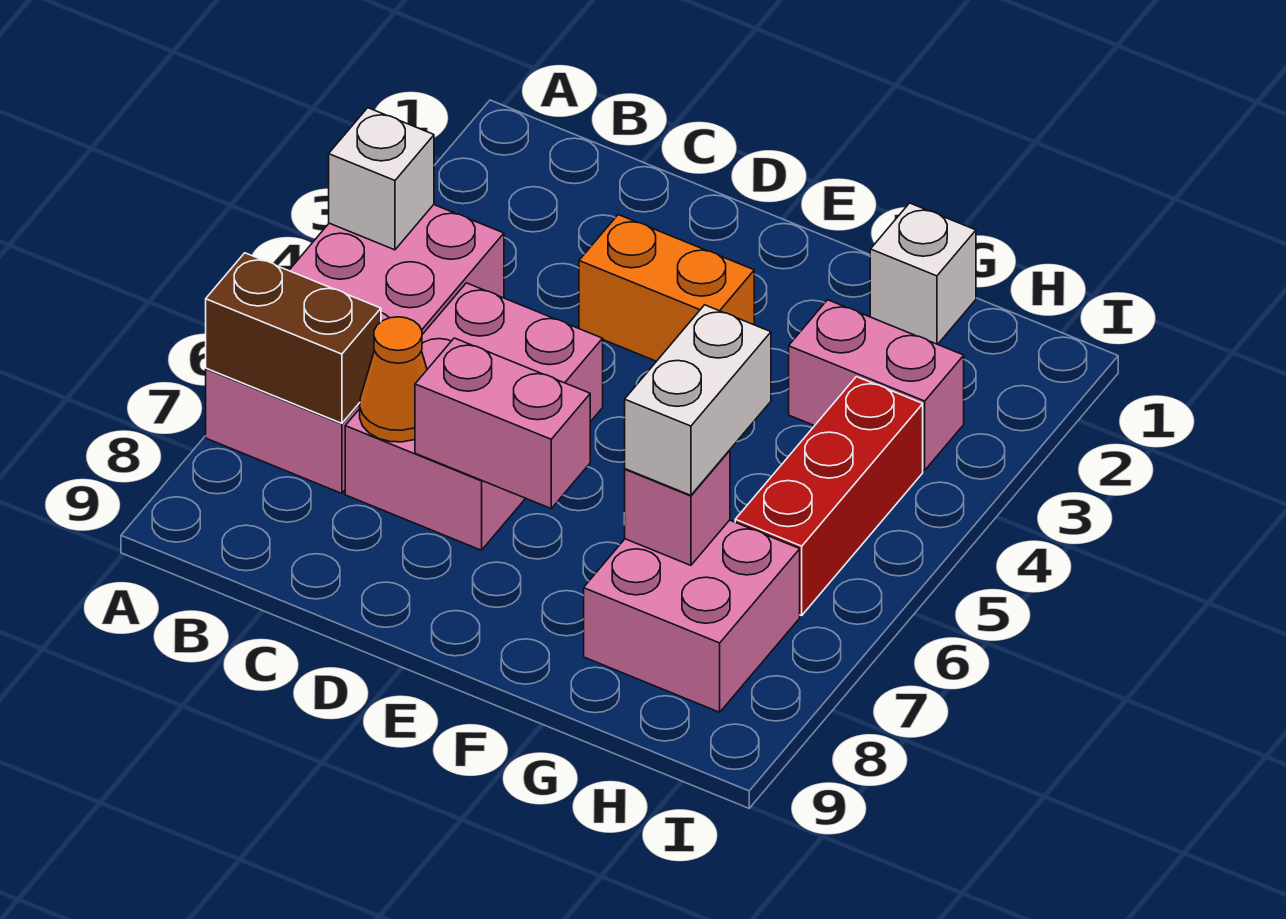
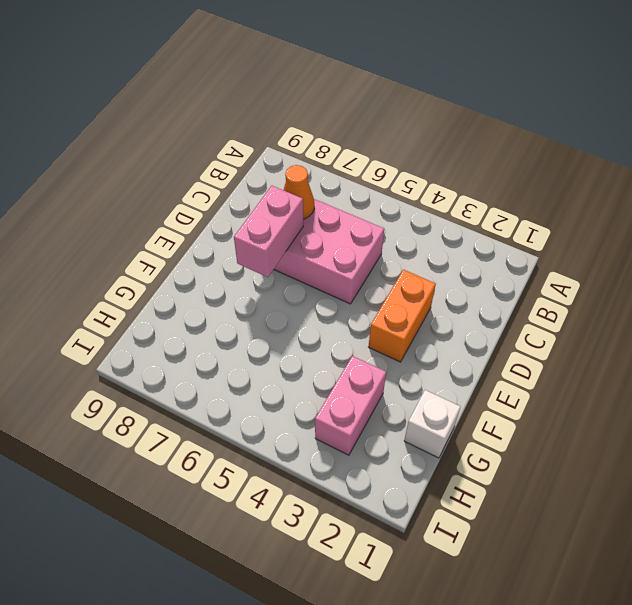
none -> pink 2x4 brick [206,205,504,493]
none -> pink 2x2 brick [584,520,800,712]
none -> red 1x3 brick [735,377,923,615]

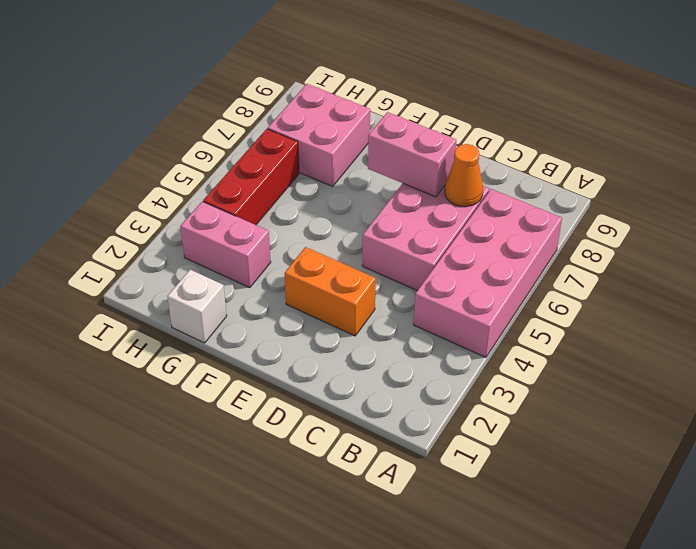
none -> white 1x1 brick [329,108,434,250]
none -> brown 1x2 brick [206,253,381,423]
none -> pink 1x1 brick [624,450,730,565]

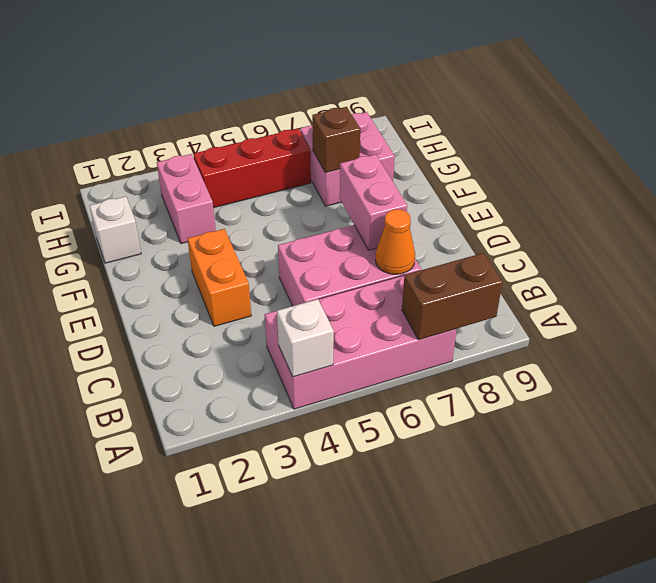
brown 1x2 brick [402,253,502,340] -> brown 1x2 brick turned to [206,253,381,423]
brown 1x1 brick [312,107,360,173] -> pink 1x1 brick [624,450,730,565]
none -> white 1x2 brick [625,305,771,495]

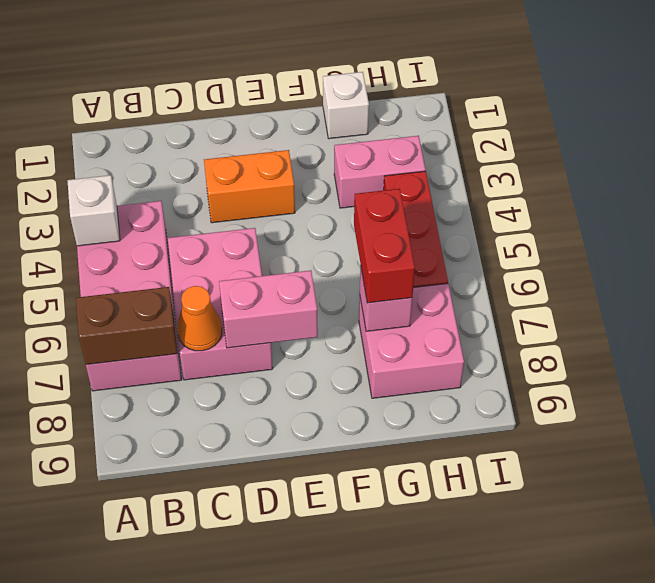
red 1x2 brick [354,189,415,303] -> white 1x2 brick [625,305,771,495]

